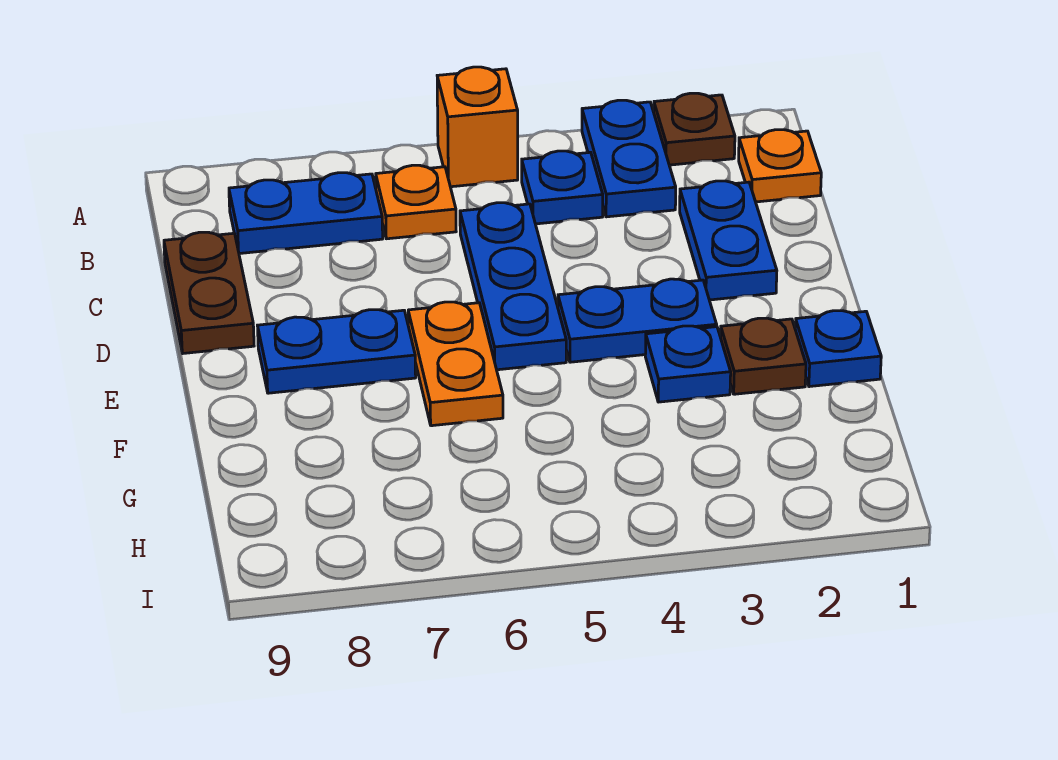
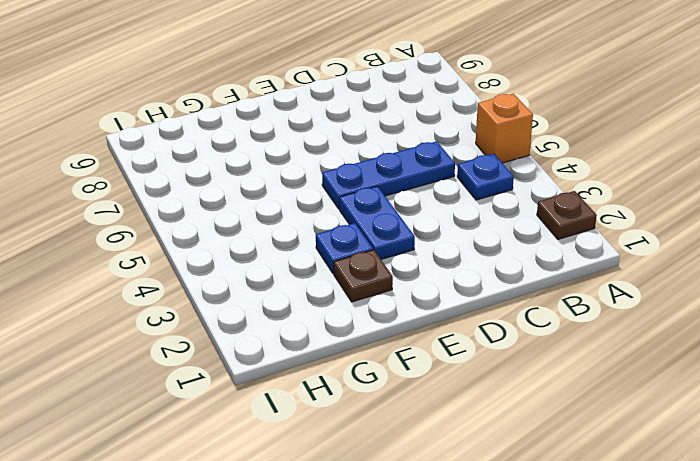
none -> blue 1x2 plate [582,100,676,217]
none -> orange 1x1 plate [739,130,821,202]
none -> orange 1x1 plate [376,165,456,239]

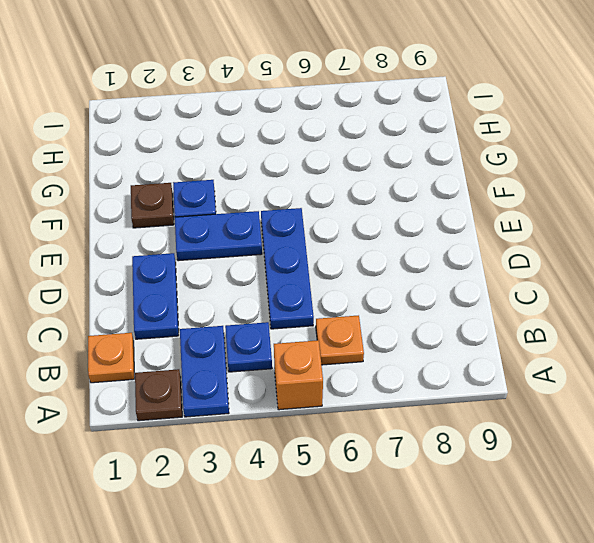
none -> blue 1x2 plate [229,173,383,254]
none -> brown 1x2 plate [164,232,254,353]
none -> orange 1x2 plate [408,302,503,426]

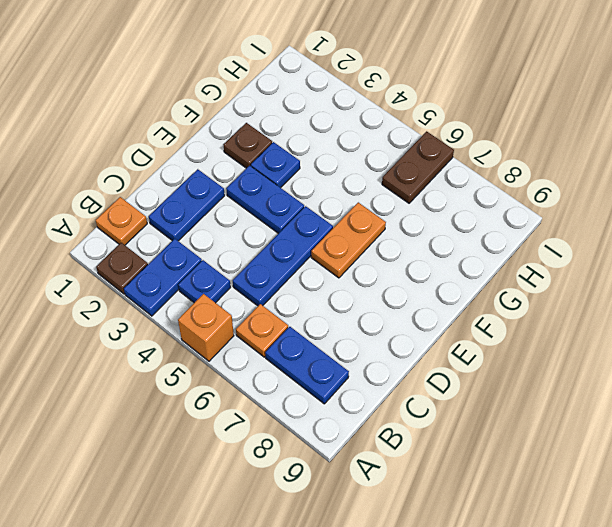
brown 1x2 plate [382,131,454,203] -> brown 1x2 plate moved to [164,232,254,353]
none -> blue 1x2 plate [257,310,416,393]
none -> blue 1x1 plate [795,311,881,387]

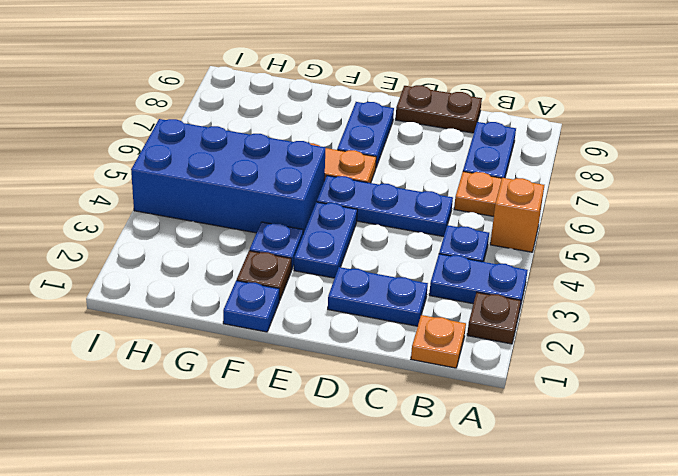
blue 2x4 brick [131,119,326,233] -> none

